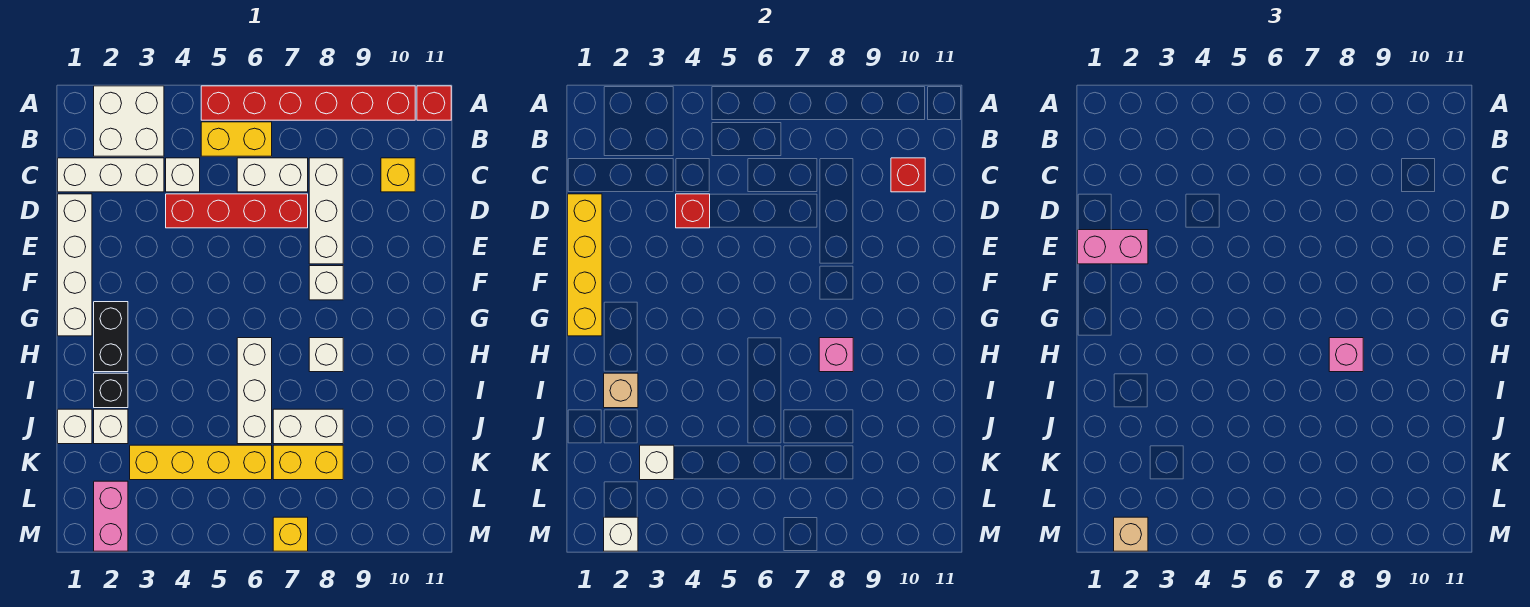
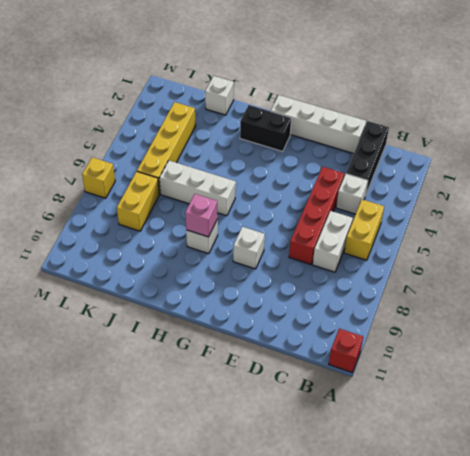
black 1x3 brick [346,121,389,196] -> white 1x3 brick [58,158,164,192]
none -> white 2x2 brick [94,86,164,156]
none -> red 1x6 brick [201,86,415,120]
none -> white 1x3 brick [309,158,343,264]
none -> yellow 1x1 brick [381,158,415,192]

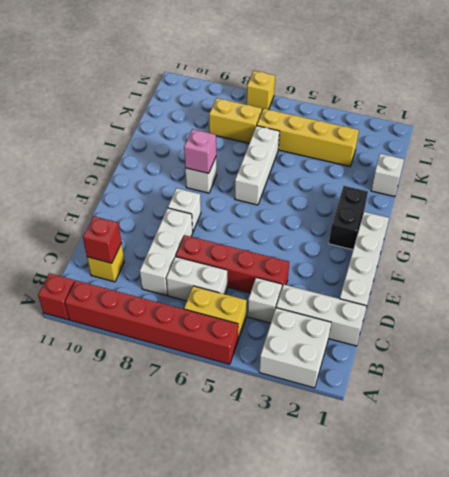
none -> black 1x1 brick [94,373,128,408]
none -> white 1x1 brick [94,409,128,444]
none -> white 1x2 brick [273,409,343,444]
none -> pink 1x2 brick [94,481,128,551]

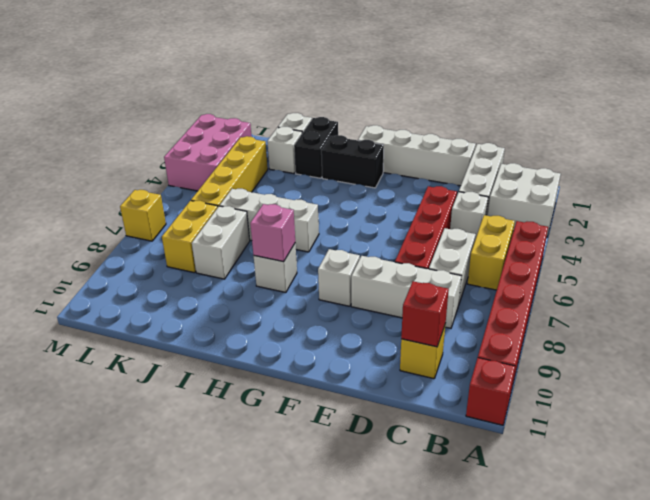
black 1x2 brick [294,117,338,178] -> black 1x1 brick [94,373,128,408]
pink 2x3 brick [164,114,252,191] -> pink 1x2 brick [94,481,128,551]
none -> yellow 1x4 brick [568,194,602,336]
none -> red 1x1 brick [676,194,710,228]
none -> tan 1x1 brick [604,373,638,408]
none -> white 1x1 brick [640,445,674,480]

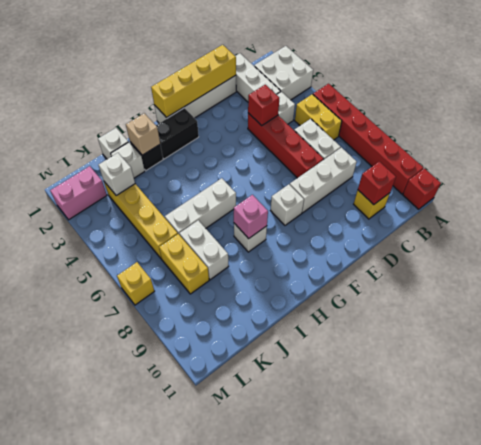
none -> white 1x1 brick [604,517,638,551]
none -> pink 1x2 brick [1078,230,1148,264]
none -> pink 1x1 brick [1329,338,1363,372]
none -> tan 1x1 brick [1114,517,1148,551]

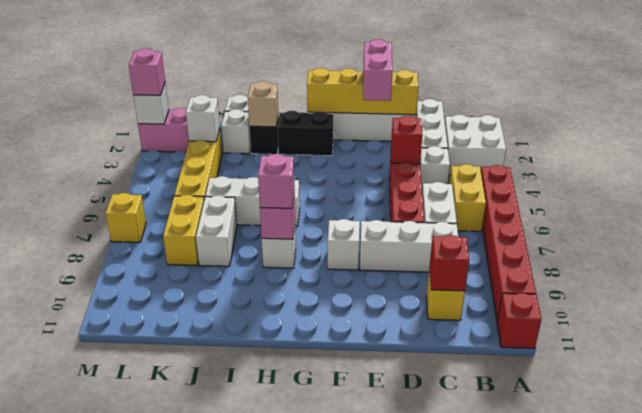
pink 1x1 brick [129,48,165,95] -> tan 1x1 brick [1114,517,1148,551]

